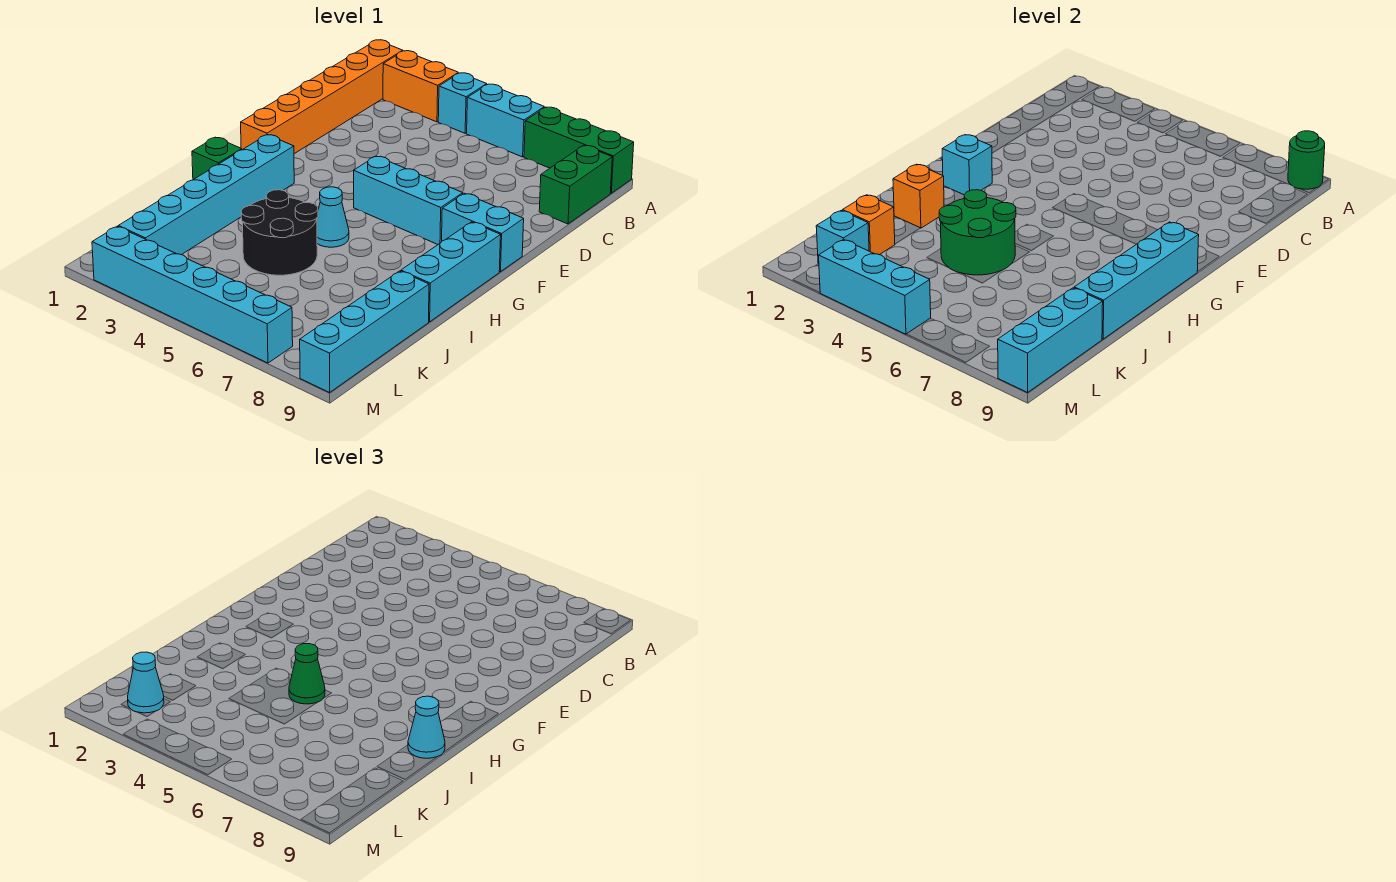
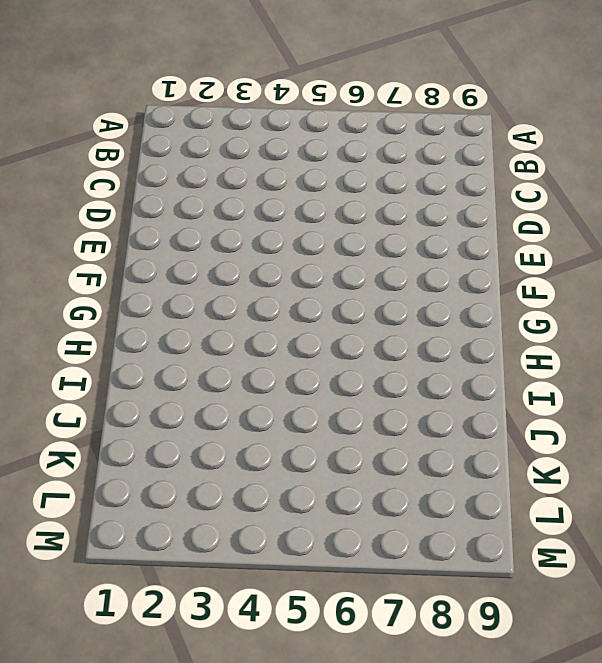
none -> orange 1x6 brick [241,40,403,154]
none -> orange 1x2 brick [383,51,458,122]
none -> cyan 1x1 brick [438,73,487,133]

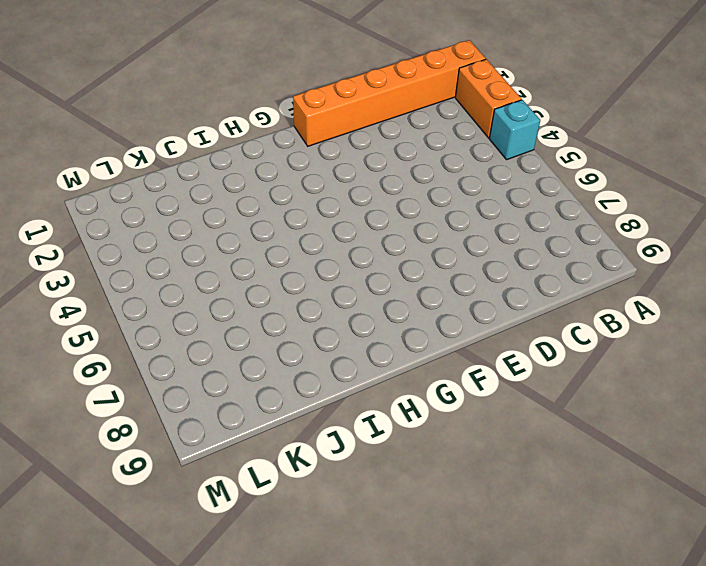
none -> cyan 1x2 brick [467,84,544,157]
none -> green 1x3 brick [524,107,634,193]
none -> green 1x2 brick [539,145,612,224]

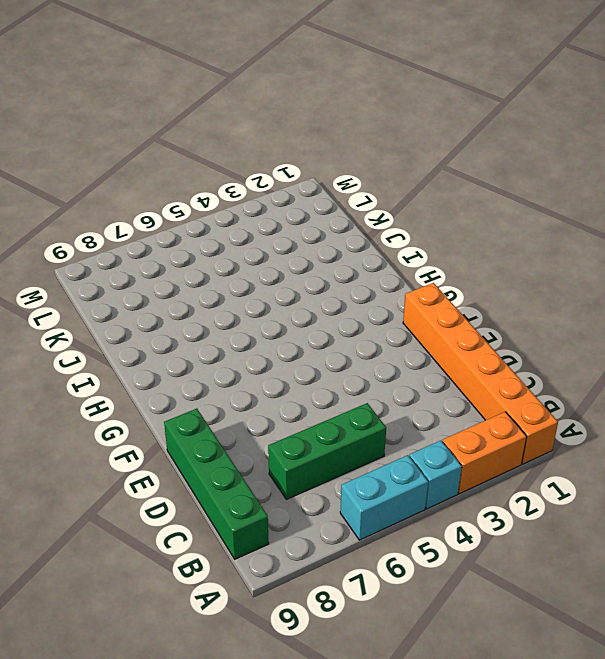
green 1x4 brick [164,409,269,559] -> green 1x2 brick [539,145,612,224]
green 1x3 brick [268,403,386,499] -> green 1x3 brick moved to [524,107,634,193]
none -> cyan 1x3 brick [354,156,463,244]
none -> cyan 1x2 brick [442,193,524,272]
none -> cyan 1x6 brick [118,135,294,255]

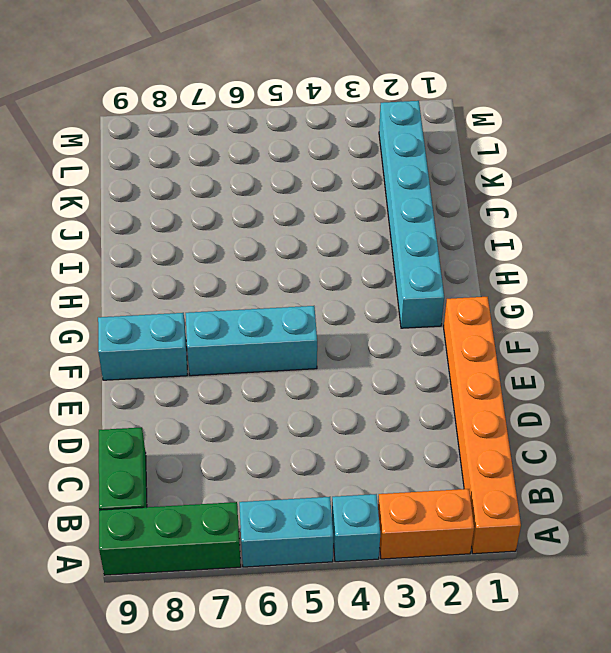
none -> cyan 1x3 brick [401,222,501,322]
none -> green 1x1 brick [192,137,242,180]
none -> cyan 1x1 cone [317,187,349,247]

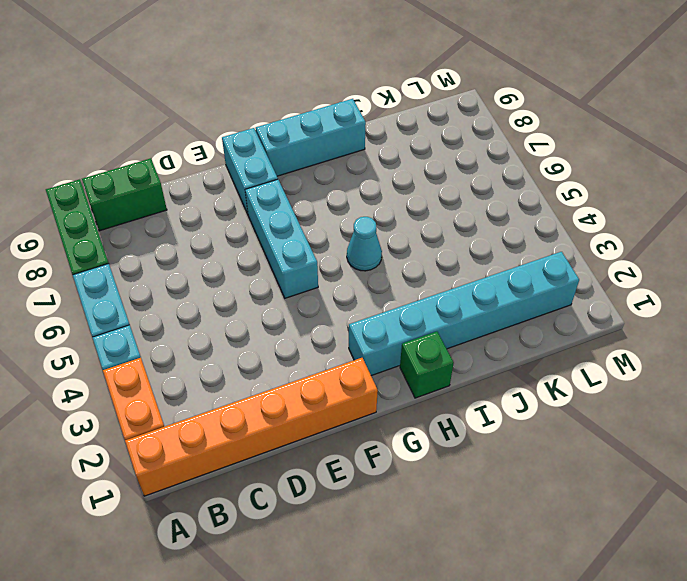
none -> black 2x2 round brick [241,190,318,275]
none -> cyan 1x4 brick [300,271,429,393]
none -> cyan 1x6 brick [92,226,293,363]

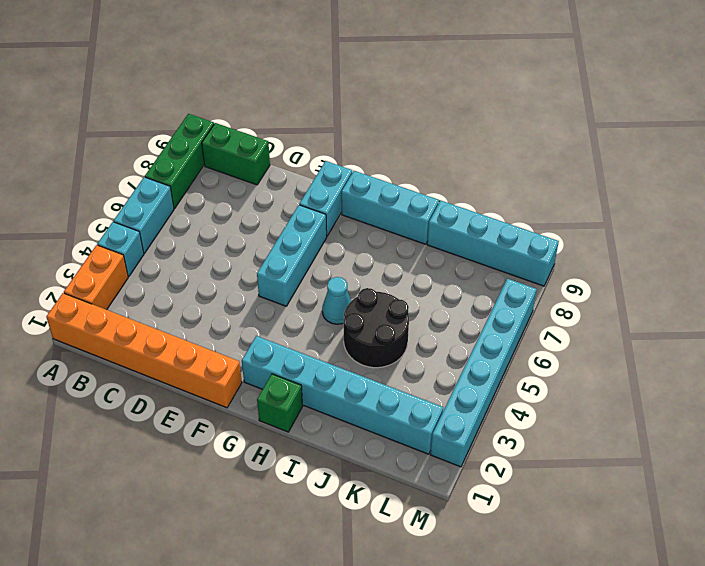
none -> green 1x1 round brick [1288,131,1325,189]
none -> cyan 1x1 brick [942,135,992,195]
none -> cyan 1x4 brick [1074,222,1199,339]

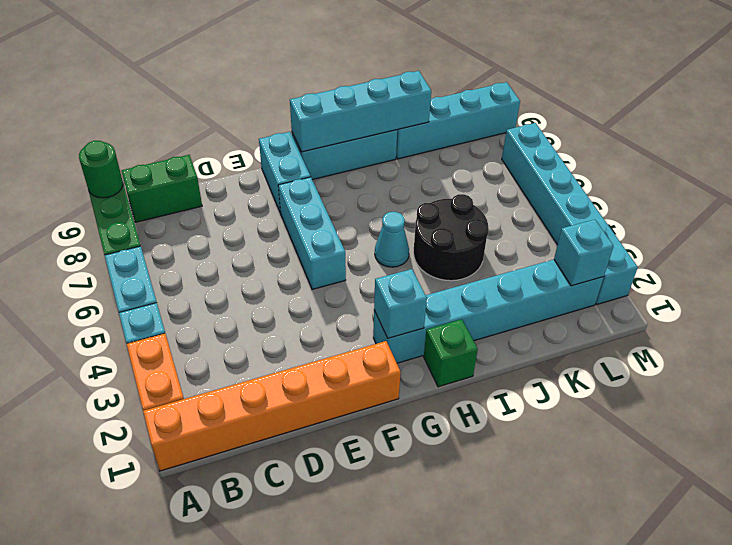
none -> orange 1x1 brick [893,164,944,228]
none -> green 2x2 round brick [939,190,1016,275]
none -> orange 1x1 brick [842,195,895,255]

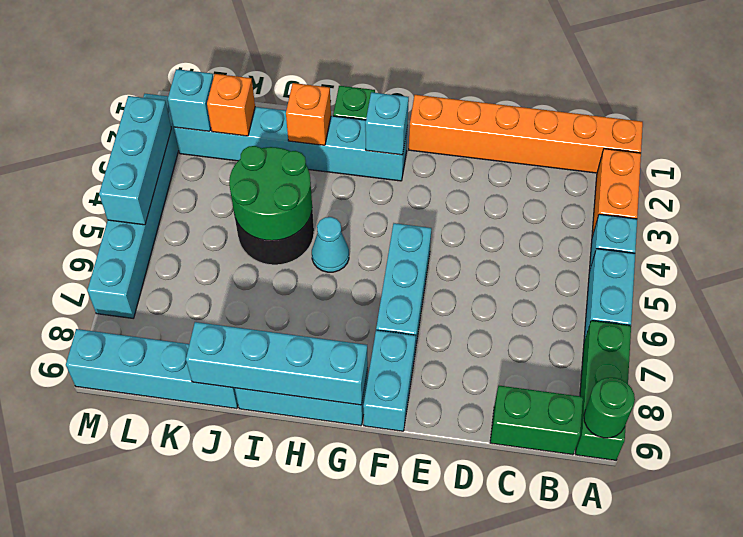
none -> cyan 1x3 brick [998,288,1103,393]
none -> green 1x1 cone [289,644,325,704]
none -> cyan 1x1 cone [408,696,445,758]

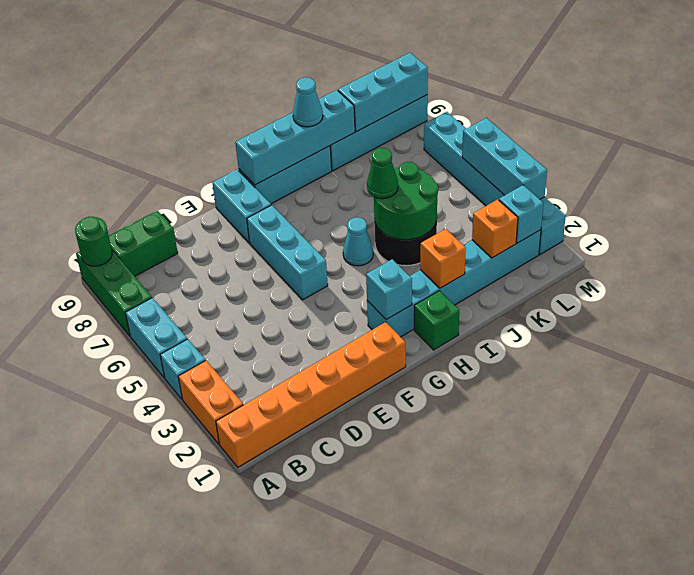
none -> cyan 1x1 cone [128,652,164,713]

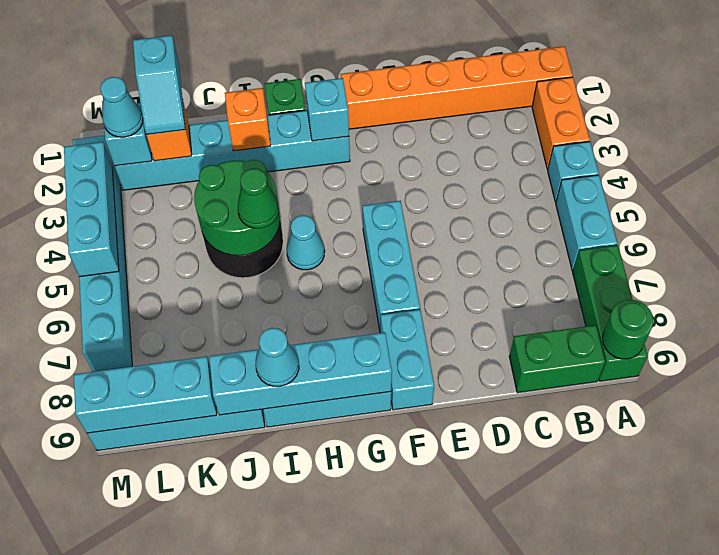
cyan 1x2 slope [133,35,185,134] -> none

